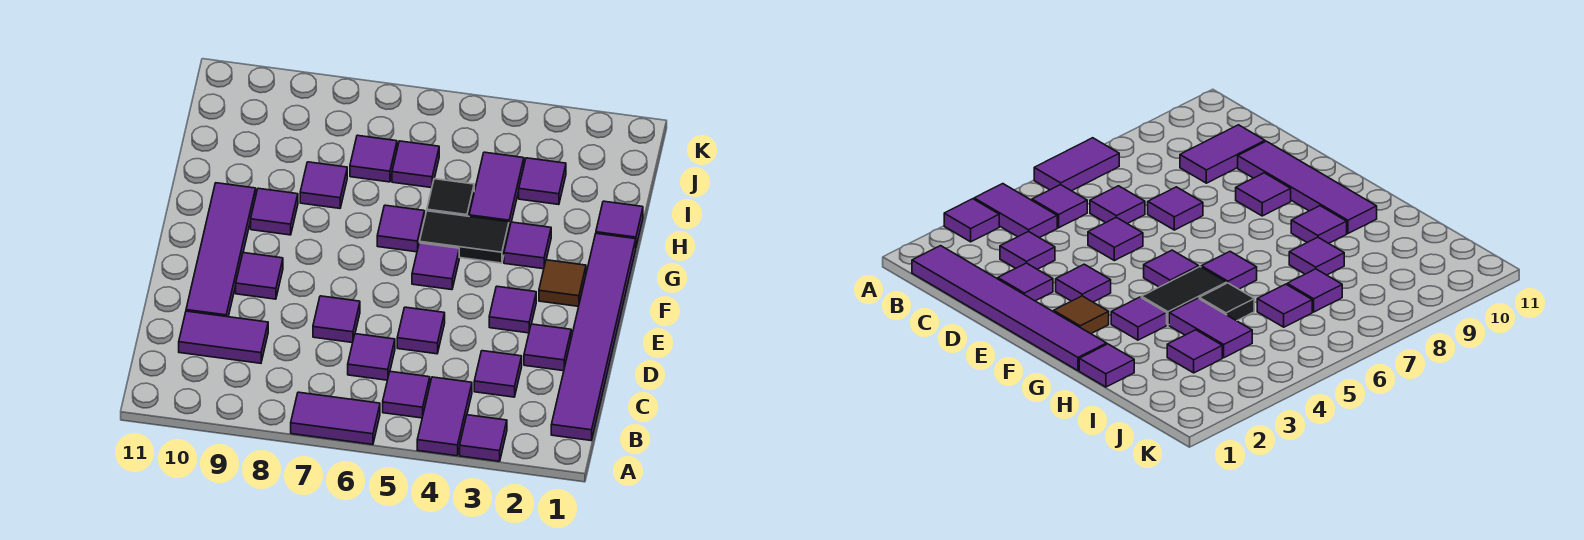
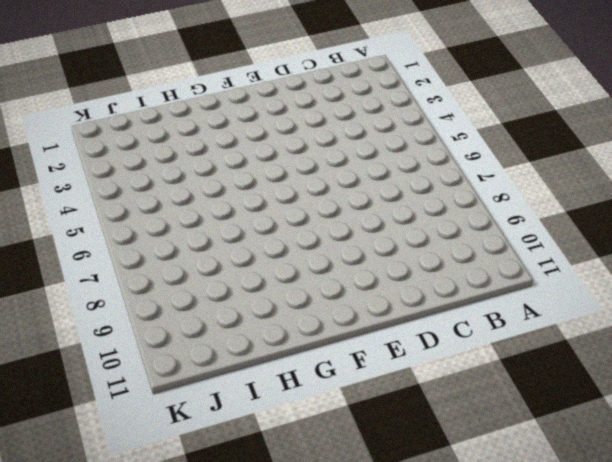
none -> purple 1x1 tile [460,415,507,461]
none -> purple 1x2 tile [417,377,472,456]
none -> purple 1x2 tile [291,392,380,445]

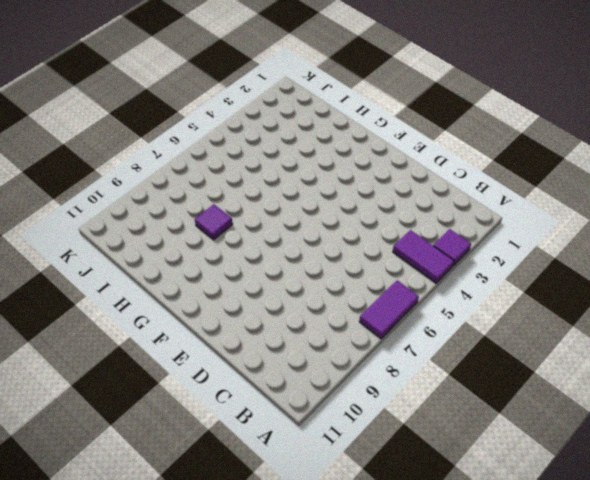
none -> purple 1x6 tile [551,233,636,440]
none -> purple 1x1 tile [383,372,430,418]
none -> purple 1x1 tile [474,351,522,397]

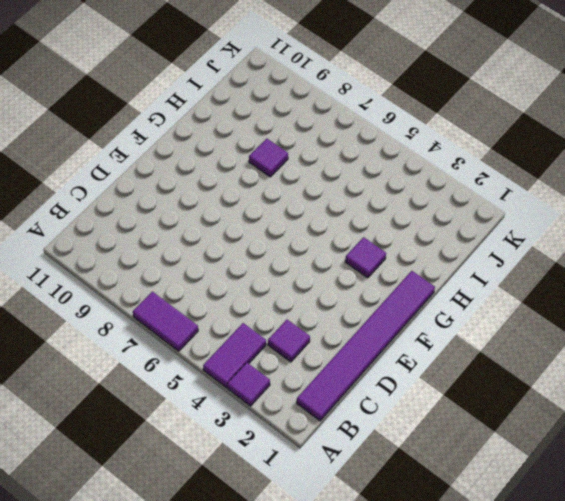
none -> purple 1x1 tile [383,372,430,418]
none -> purple 1x1 tile [348,334,395,380]
none -> purple 1x2 tile [179,311,268,363]

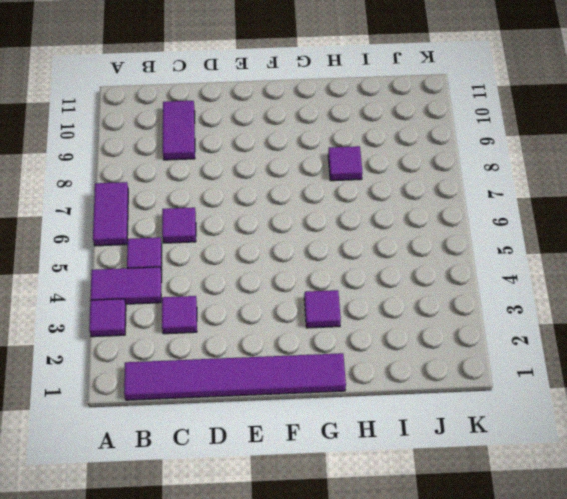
none -> purple 1x1 tile [524,324,571,371]
none -> purple 1x1 tile [397,307,445,354]
none -> purple 1x1 tile [313,296,360,343]

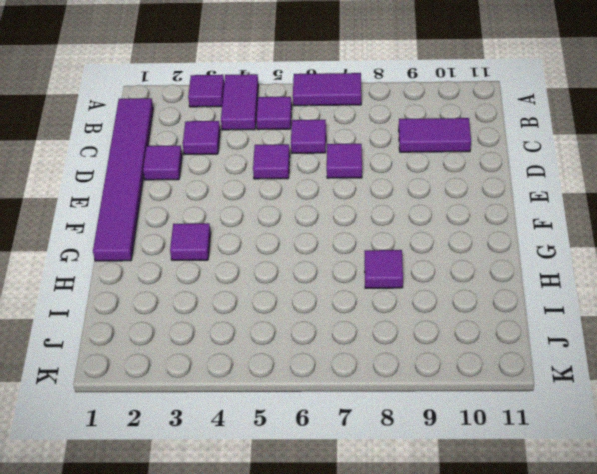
none -> purple 1x4 tile [186,183,256,317]
none -> purple 1x1 tile [489,286,536,333]
none -> purple 1x1 tile [236,253,283,299]

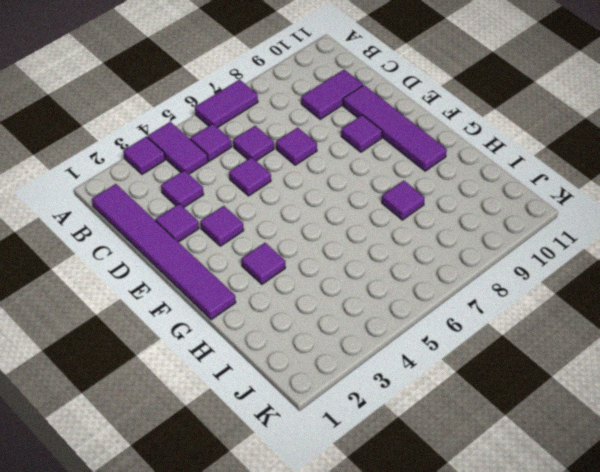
none -> brown 1x1 tile [539,260,586,306]
none -> purple 1x1 tile [412,243,459,290]
none -> black 1x2 tile [420,211,509,263]

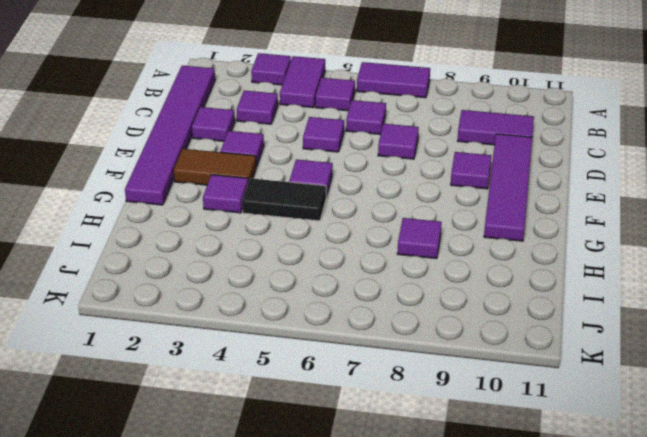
brown 1x2 tile [174,149,257,185] -> brown 1x1 tile [539,260,586,306]
none -> purple 1x1 tile [377,205,425,252]
none -> purple 1x1 tile [251,188,298,235]
none -> purple 1x1 tile [596,201,643,246]

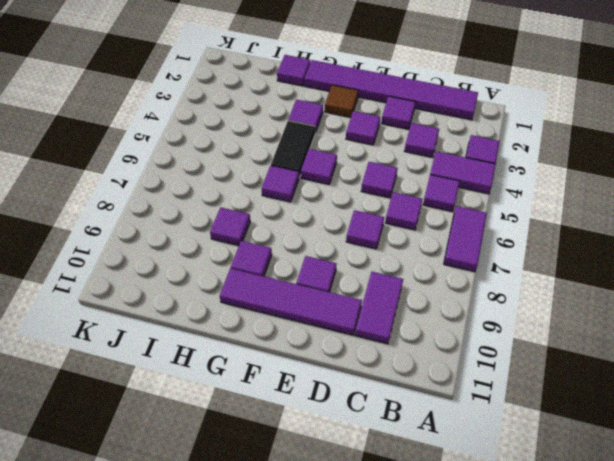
none -> purple 1x2 tile [469,152,524,229]
none -> black 1x1 tile [427,179,474,216]
none -> purple 1x1 tile [519,158,566,205]

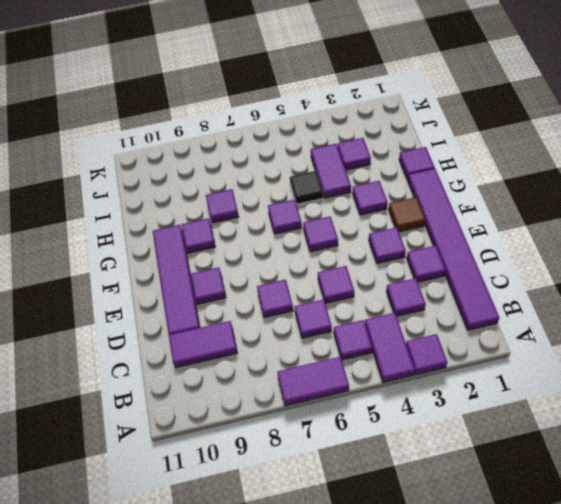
none -> black 1x2 tile [420,211,509,263]
none -> purple 1x1 tile [392,141,439,188]
none -> purple 1x1 tile [350,135,397,182]

